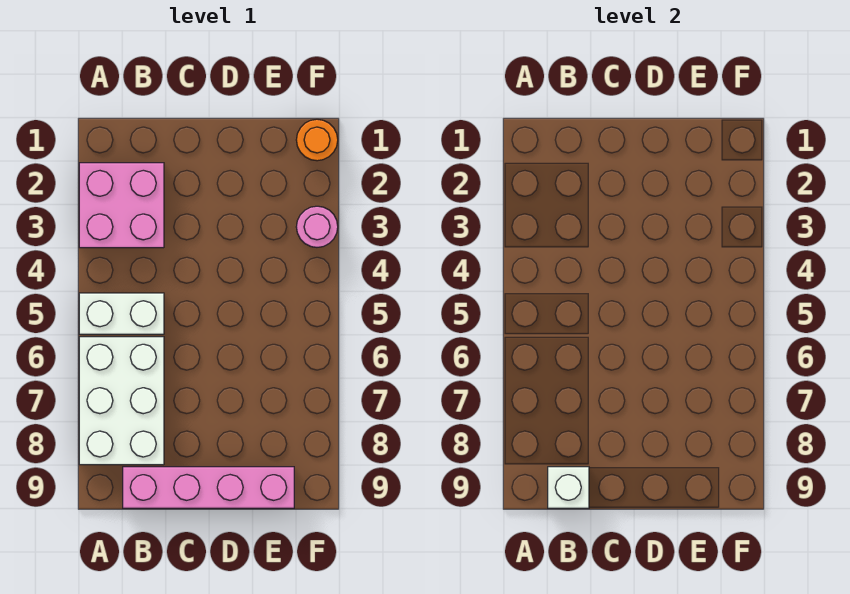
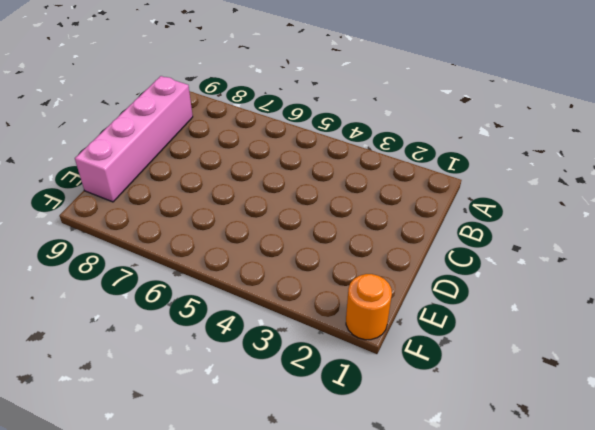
none -> pink 2x2 brick [79,163,164,248]
none -> white 1x2 brick [79,293,164,334]

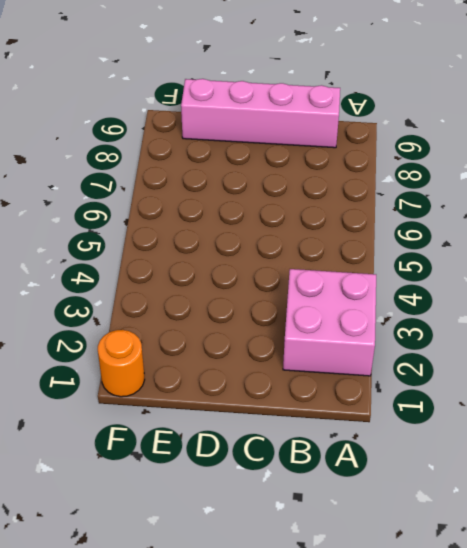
none -> white 1x2 brick [79,293,164,334]
none -> white 2x3 brick [79,337,164,465]

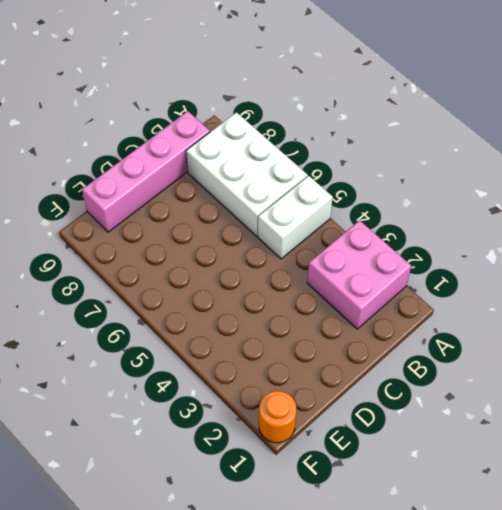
none -> pink 1x1 round brick [296,206,338,247]
none -> white 1x1 brick [548,467,589,508]

